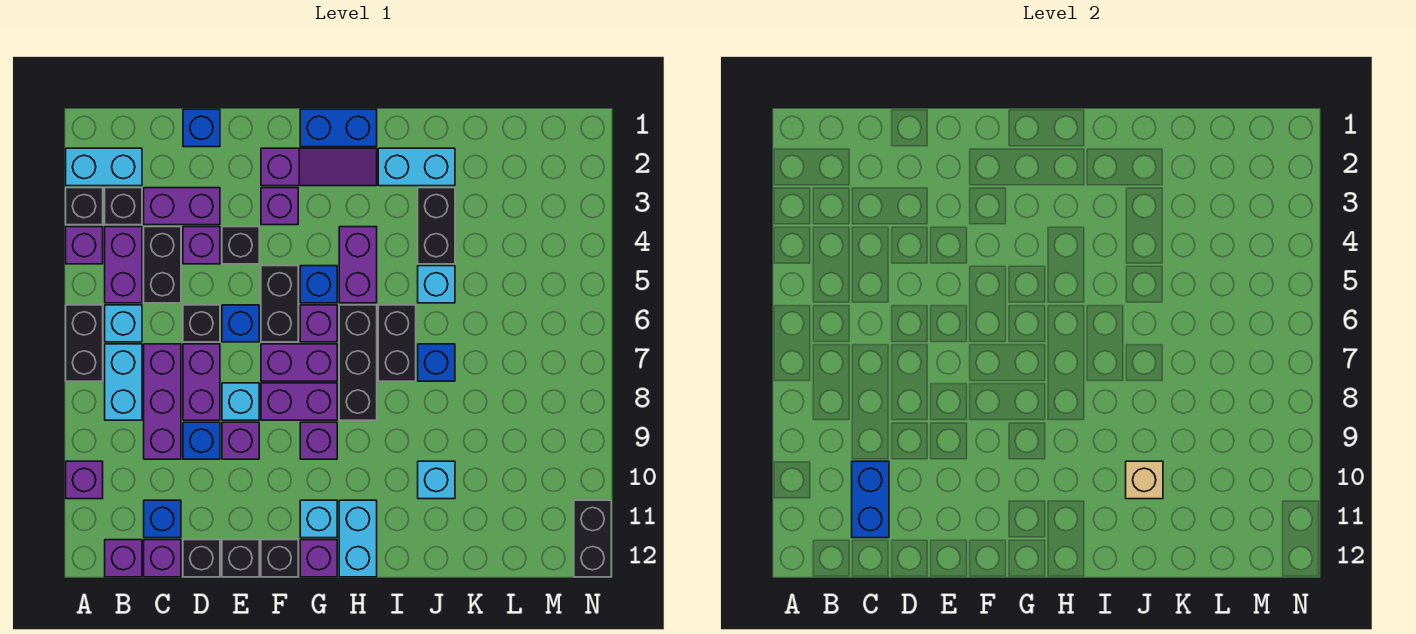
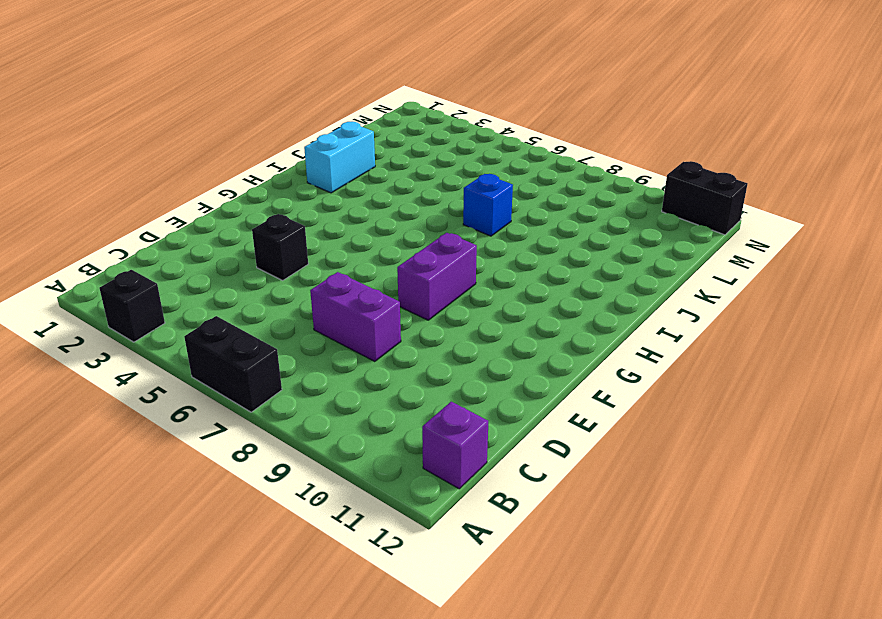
none -> cyan 1x2 brick [66,148,142,186]
none -> purple 1x1 brick [66,227,103,264]
none -> purple 1x1 brick [66,461,103,499]
none -> black 1x1 brick [105,188,142,225]

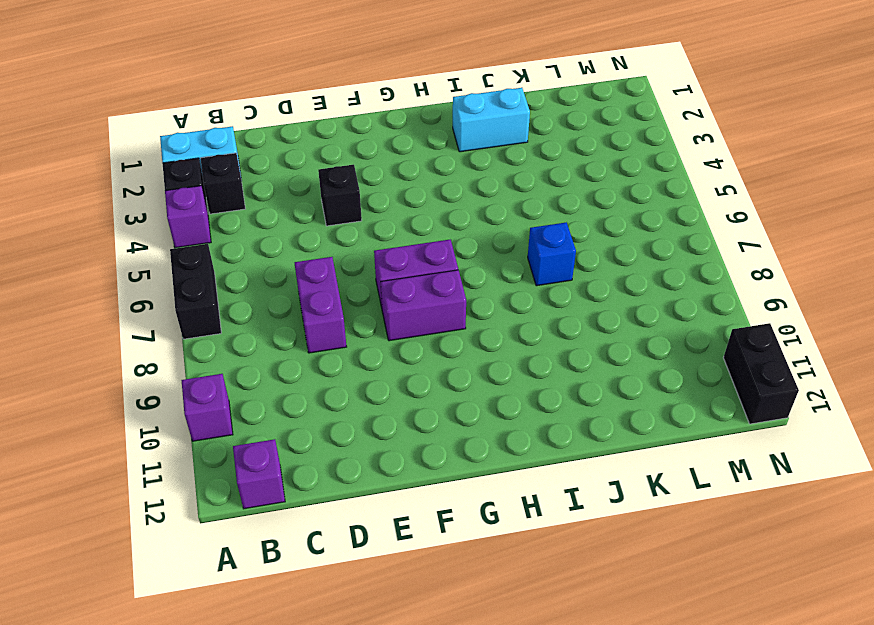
none -> purple 1x2 brick [105,227,142,303]
none -> cyan 1x1 brick [105,305,142,342]
none -> cyan 1x2 brick [105,344,142,420]
none -> purple 1x2 brick [144,188,220,225]

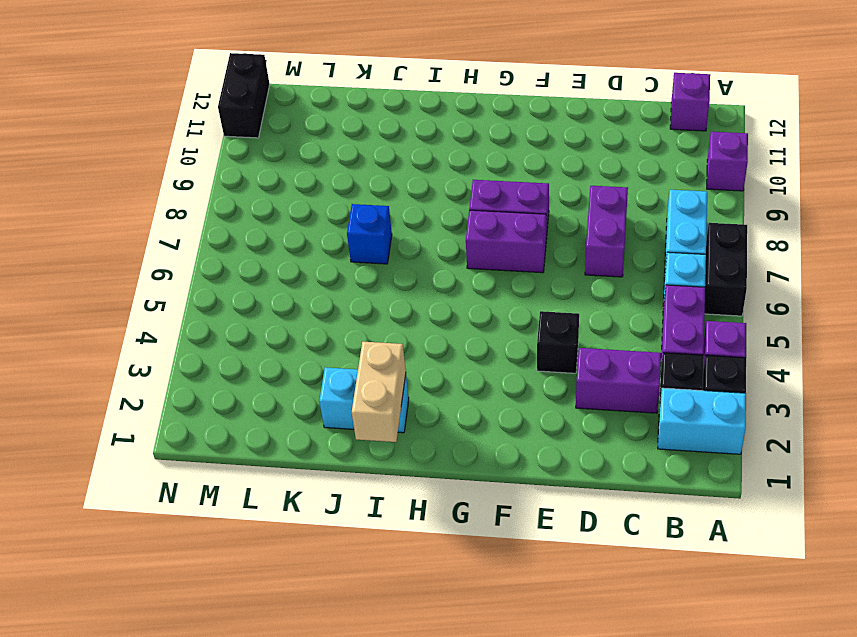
tan 1x2 brick [352,342,406,442] -> none
none -> black 1x2 brick [144,227,181,303]
none -> purple 1x3 brick [144,344,181,459]
none -> blue 1x1 brick [144,500,181,538]
none -> purple 1x1 brick [144,540,181,577]

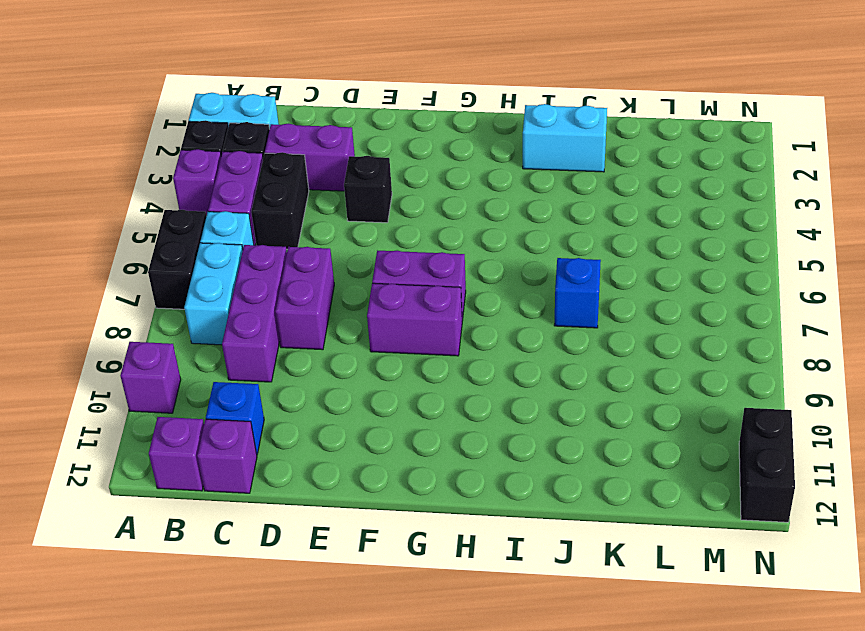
none -> blue 1x1 brick [183,109,220,147]
none -> purple 1x1 brick [183,227,220,264]
none -> black 1x1 brick [183,305,220,342]
none -> blue 1x1 brick [183,422,220,459]

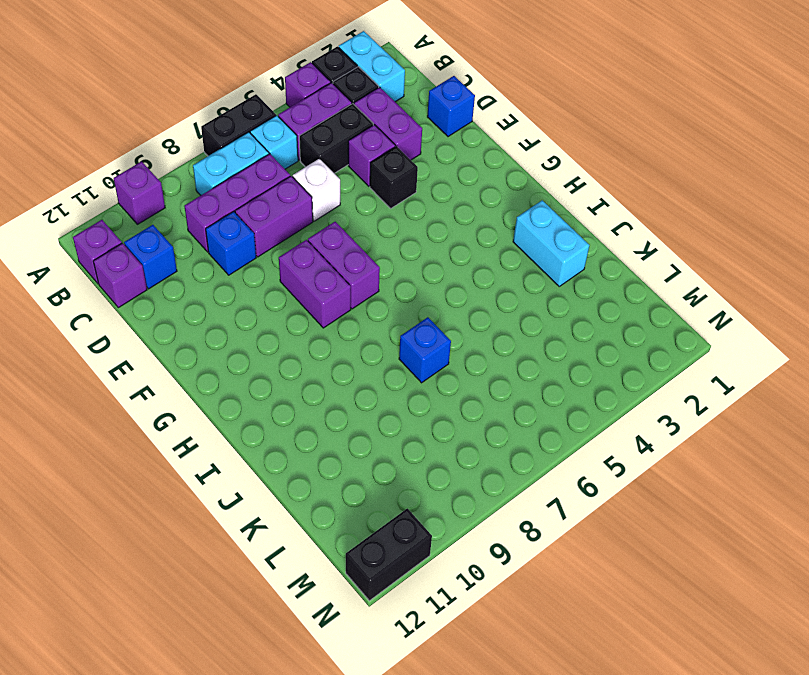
white 1x1 brick [293,159,340,221] -> black 1x1 brick [183,305,220,342]
none -> black 1x1 brick [183,540,220,577]
none -> blue 1x1 brick [222,305,259,342]
none -> cyan 1x1 brick [222,383,259,420]
none -> purple 1x1 brick [222,422,259,459]

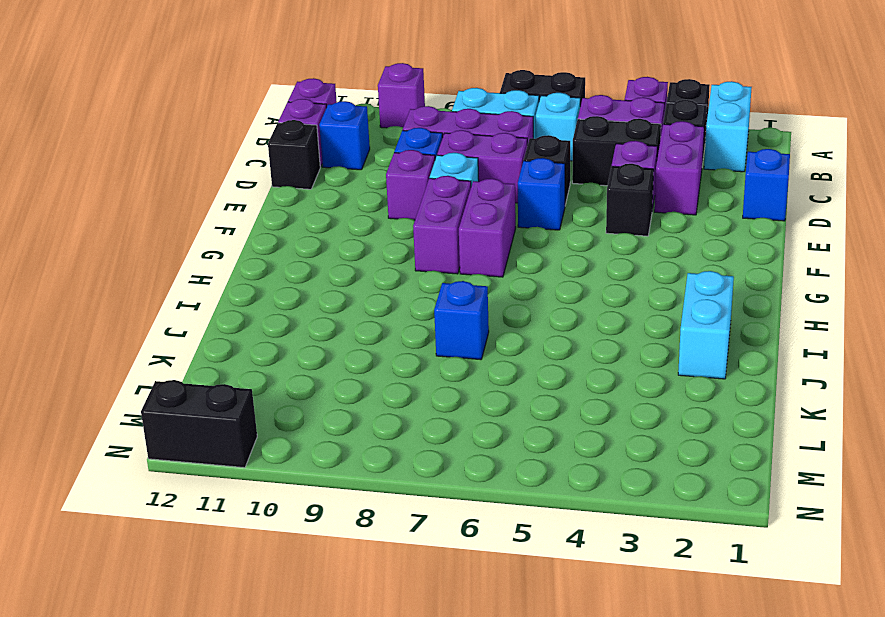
none -> black 1x1 brick [222,540,259,577]
none -> purple 1x3 slope [261,148,377,186]
none -> purple 1x1 brick [261,188,298,225]
none -> black 1x2 brick [261,266,298,342]

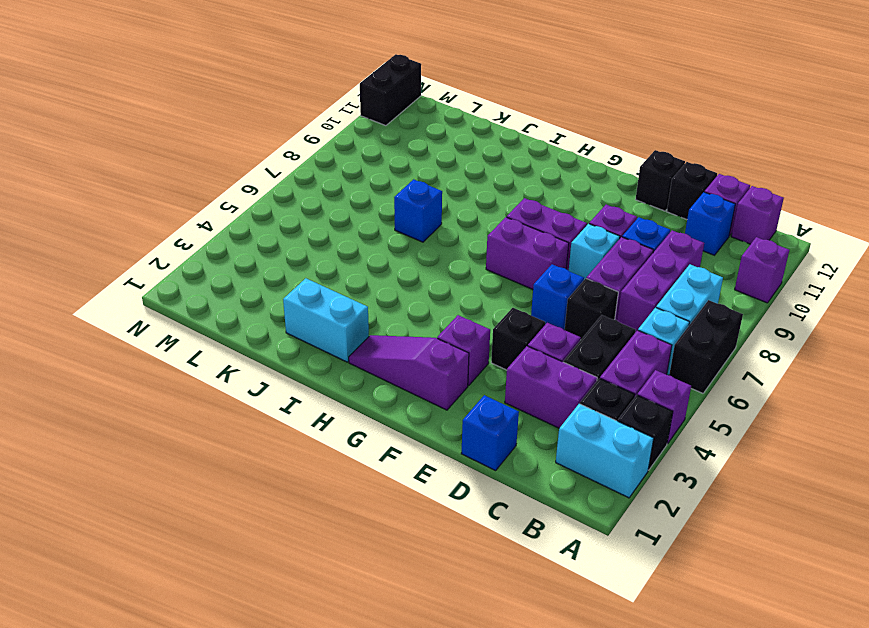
none -> black 1x2 brick [261,266,298,342]
none -> black 1x1 brick [261,540,298,577]
none -> blue 1x2 brick [300,109,377,147]
none -> blue 1x1 brick [300,266,337,303]

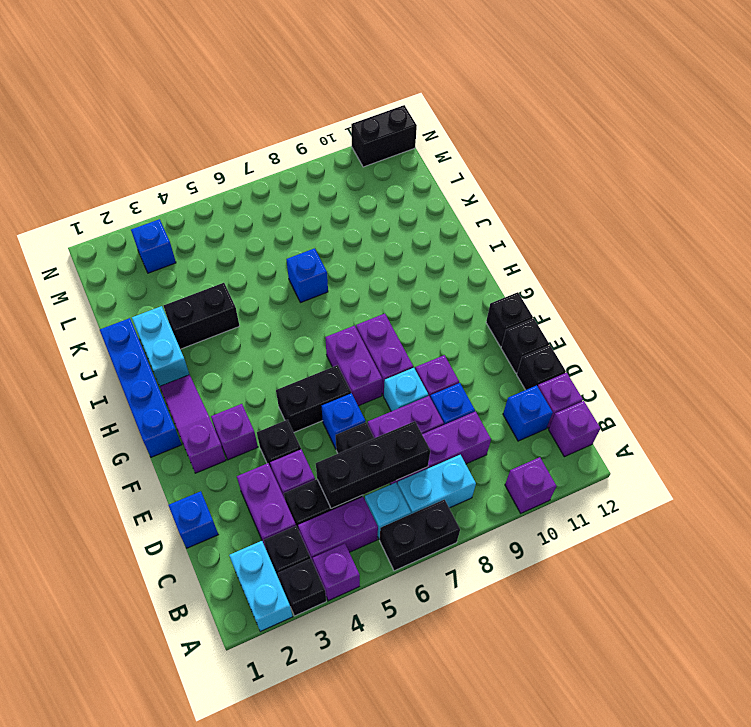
black 1x3 brick [316,421,430,508] -> black 1x3 brick moved to [339,305,377,420]
blue 1x4 brick [100,318,182,457] -> blue 1x2 brick [300,109,377,147]
blue 1x1 brick [131,219,176,273] -> blue 1x1 brick moved to [300,266,337,303]
none -> purple 1x1 brick [300,305,337,342]
none -> purple 1x1 brick [300,422,337,459]
none -> cyan 1x1 brick [300,500,337,538]
none -> purple 1x1 brick [300,540,337,577]

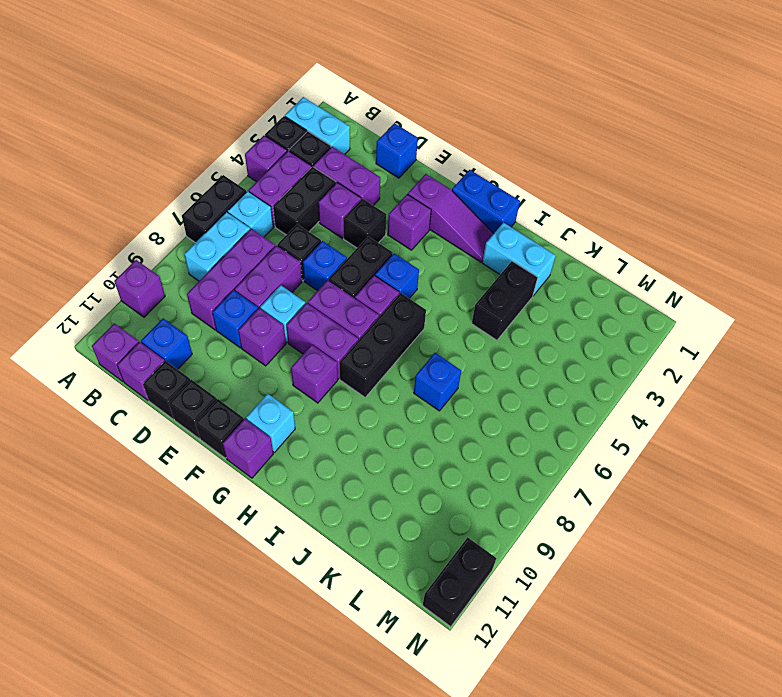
none -> purple 1x2 brick [339,227,377,303]
none -> cyan 1x2 brick [339,500,377,577]
none -> black 1x2 brick [378,305,416,381]
none -> cyan 1x1 brick [418,266,455,303]

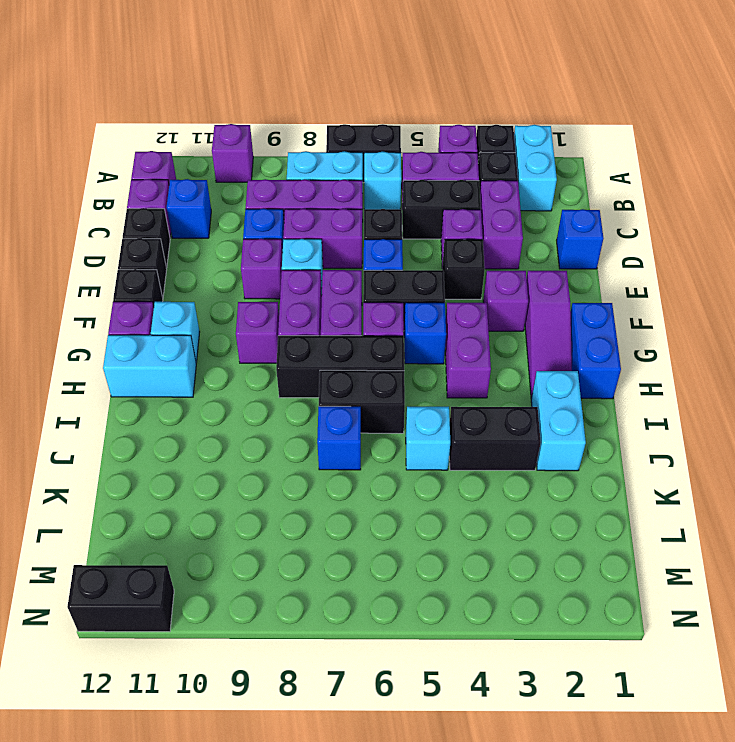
purple 1x2 brick [445,303,491,398] -> purple 1x2 brick turned to [339,227,377,303]
none -> cyan 1x1 brick [418,461,455,499]
none -> blue 1x2 brick [852,461,889,538]
none -> tan 1x1 brick [1126,461,1163,499]

